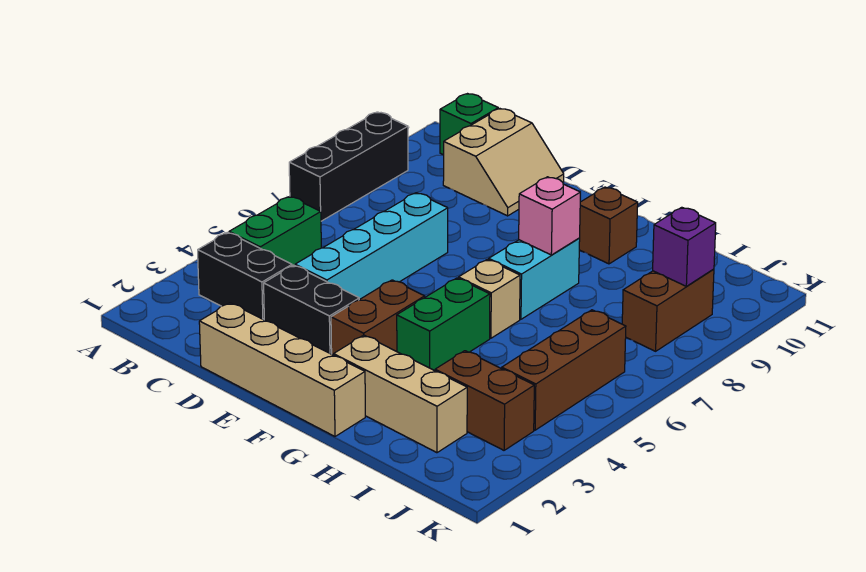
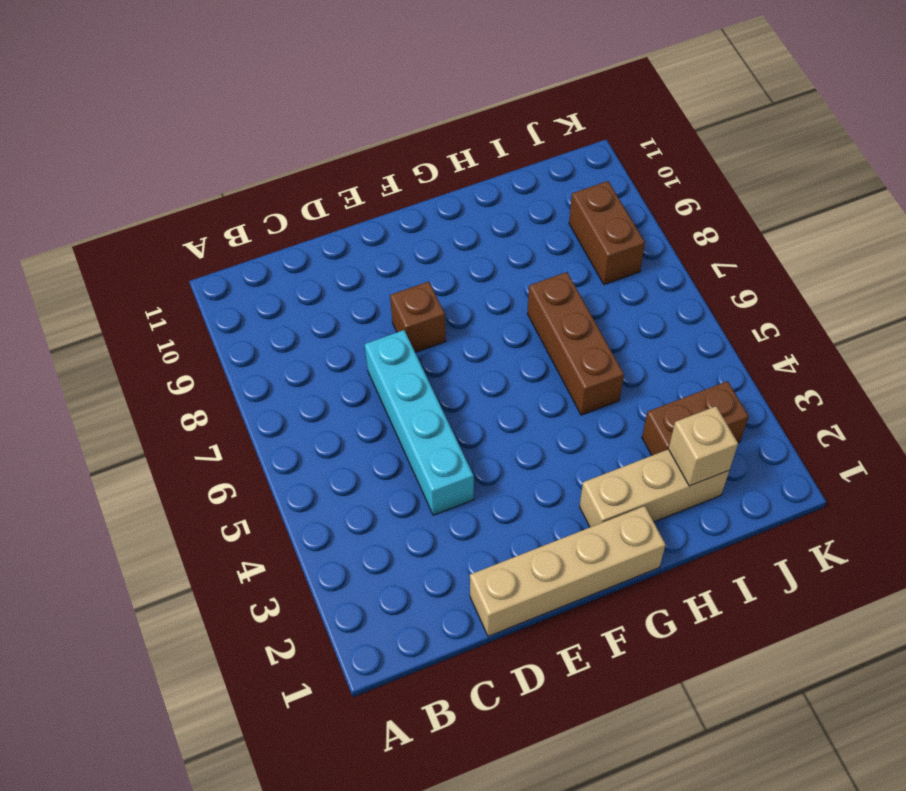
brown 1x1 brick [390,281,446,353] -> brown 1x1 brick moved to [579,187,638,264]
brown 1x3 brick [528,272,624,415] -> brown 1x3 brick moved to [502,310,626,430]
tan 1x1 brick [669,406,738,486] -> tan 1x1 brick moved to [458,259,520,338]
none -> black 1x3 brick [289,112,408,221]
none -> black 1x2 brick [198,232,292,320]
none -> green 1x2 brick [229,196,321,266]

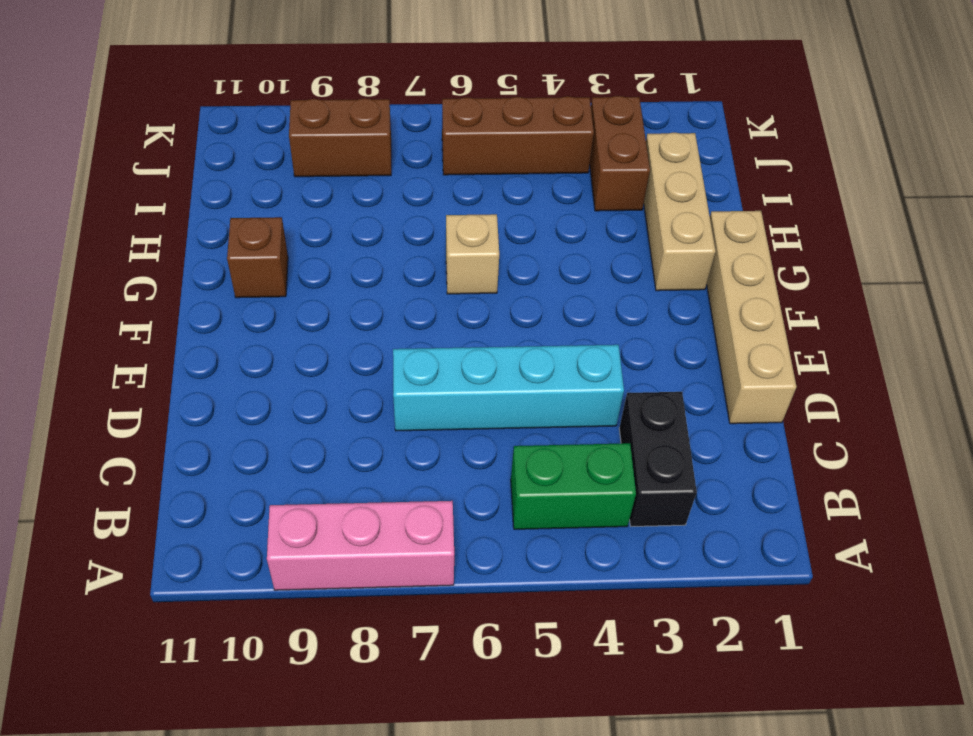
pink 1x3 brick [267,501,454,590] -> black 1x3 brick [289,112,408,221]
none -> green 1x1 brick [440,94,498,155]
none -> tan 2x2 slope [443,109,564,216]
none -> black 1x2 brick [264,265,359,354]

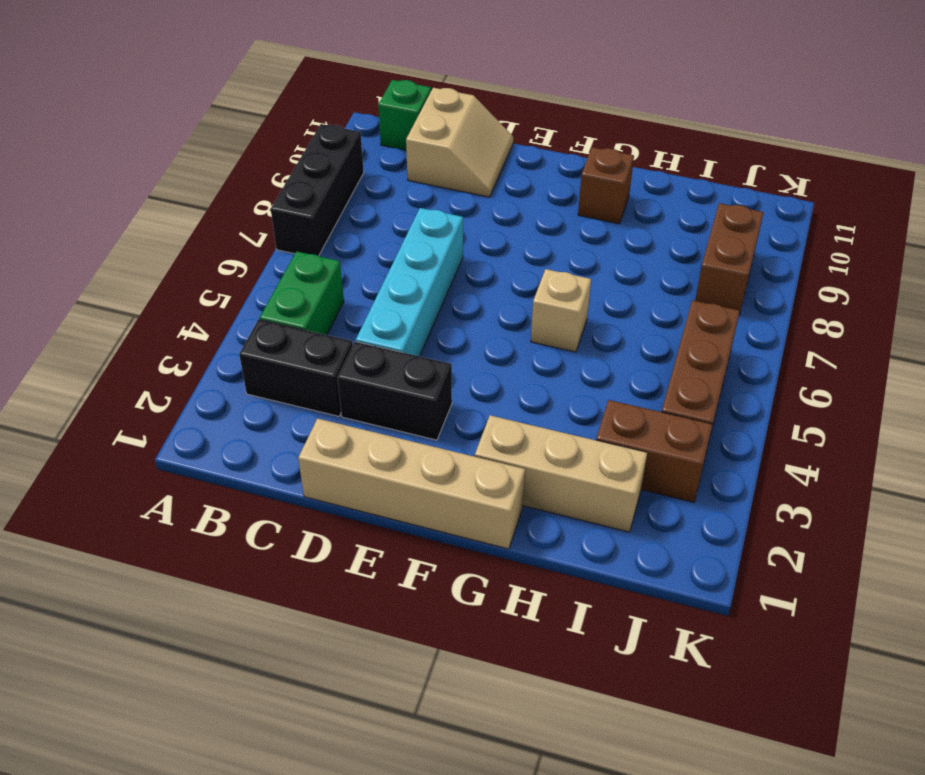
none -> brown 1x2 brick [331,280,425,355]
none -> green 1x2 brick [397,278,490,371]
none -> cyan 1x2 brick [489,238,580,319]

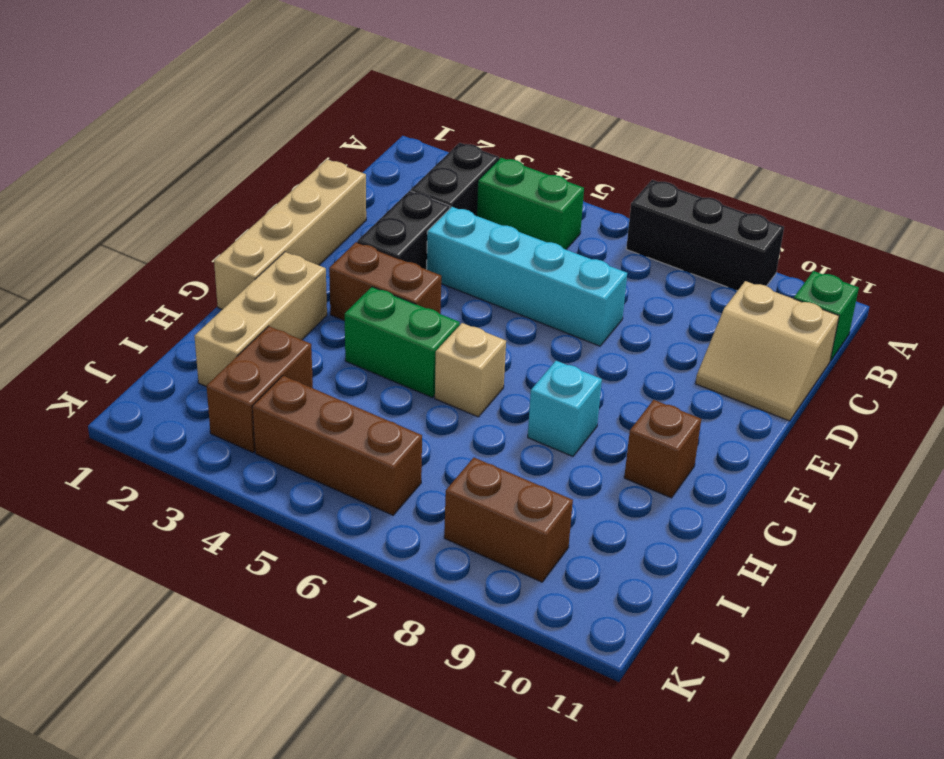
cyan 1x1 brick [528,361,602,456] -> cyan 1x2 brick [489,238,580,319]
none -> pink 1x1 brick [519,177,580,255]
none -> purple 1x1 brick [653,207,716,286]

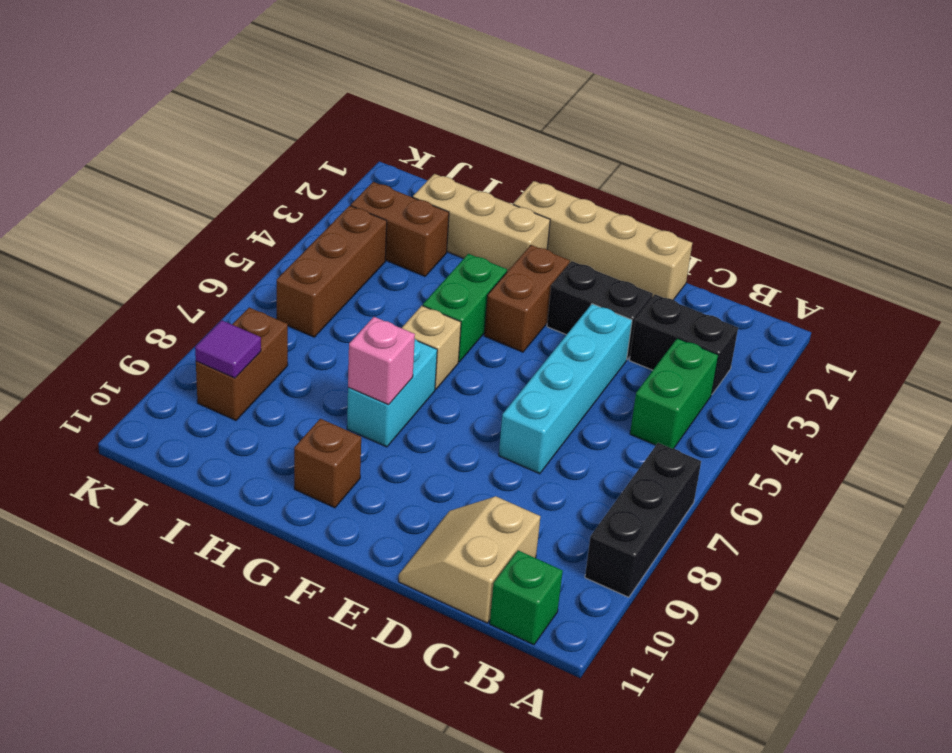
purple 1x1 tile [195,320,261,378] -> purple 1x1 brick [653,207,716,286]

